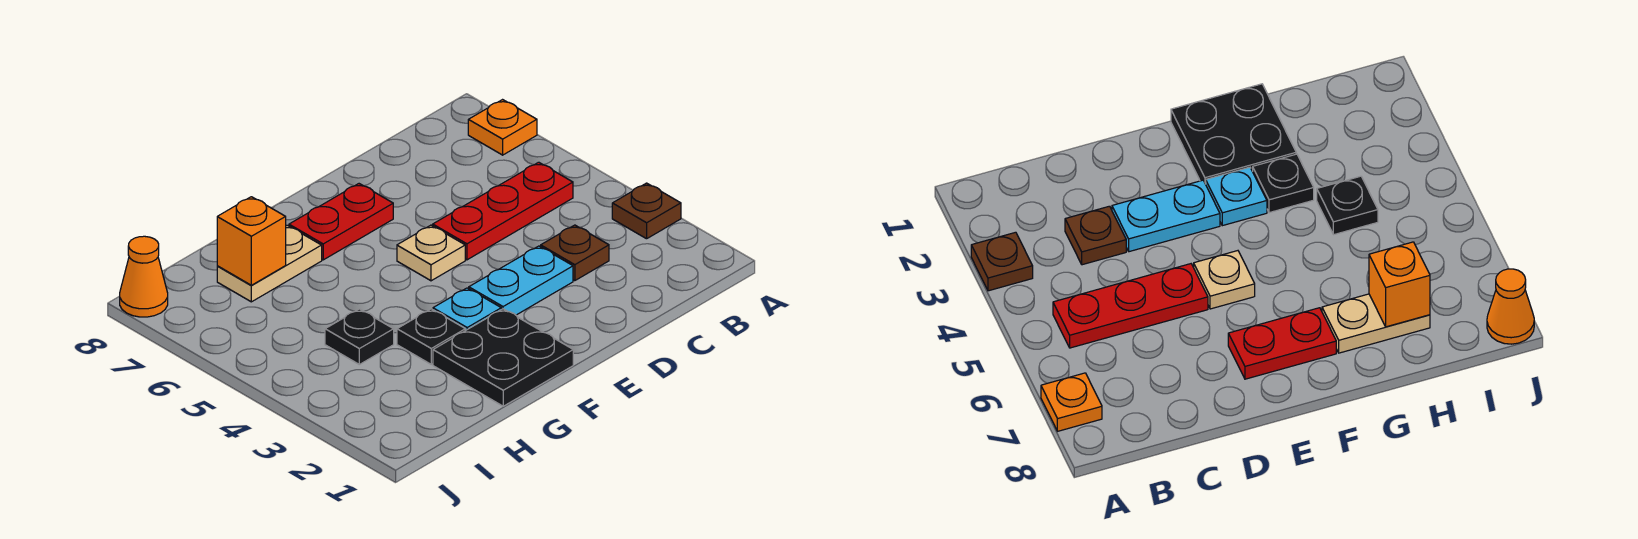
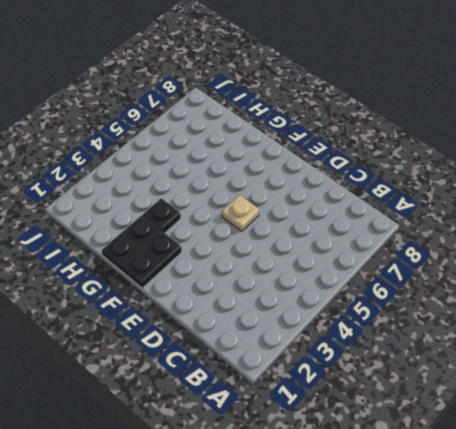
none -> brown 1x1 plate [612,183,681,239]
none -> orange 1x1 plate [468,100,537,155]
none -> red 1x3 plate [433,162,573,260]

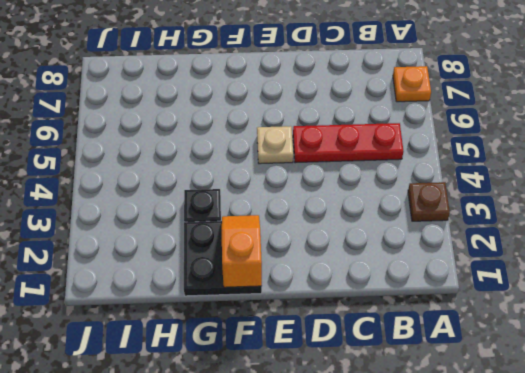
orange 1x2 slope [222,215,262,287] -> none
none -> brown 1x1 plate [541,225,609,281]
none -> cyan 1x2 plate [469,246,573,315]
none -> red 1x2 plate [289,184,393,260]

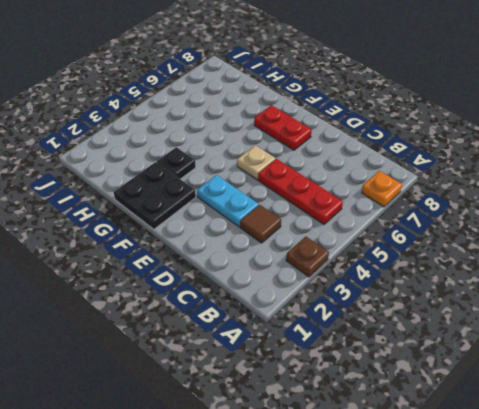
brown 1x1 tile [240,205,281,243] -> brown 1x1 plate [541,225,609,281]
none -> cyan 1x1 plate [433,288,501,331]
none -> tan 1x2 plate [217,225,322,302]
none -> black 1x1 plate [325,309,394,364]

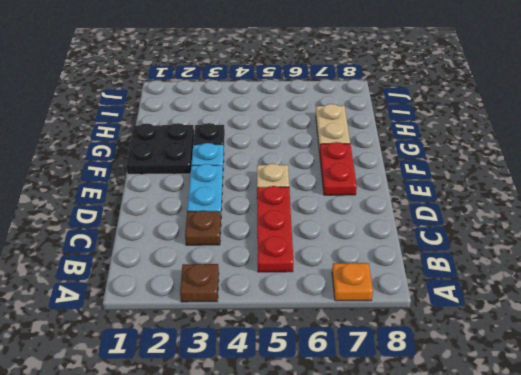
none -> black 1x1 plate [325,309,394,364]
none -> orange 1x1 cone [120,236,168,317]
none -> orange 1x1 brick [217,197,286,285]

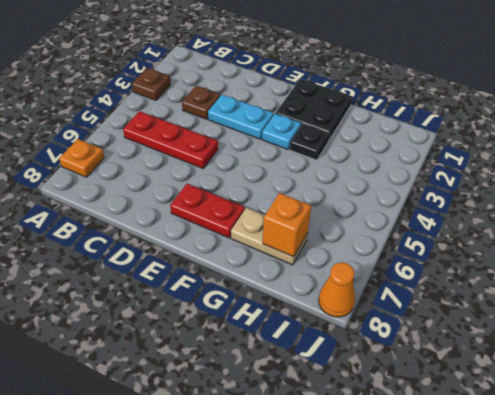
none -> tan 1x1 plate [397,225,465,281]
none -> black 1x1 plate [325,309,394,364]

